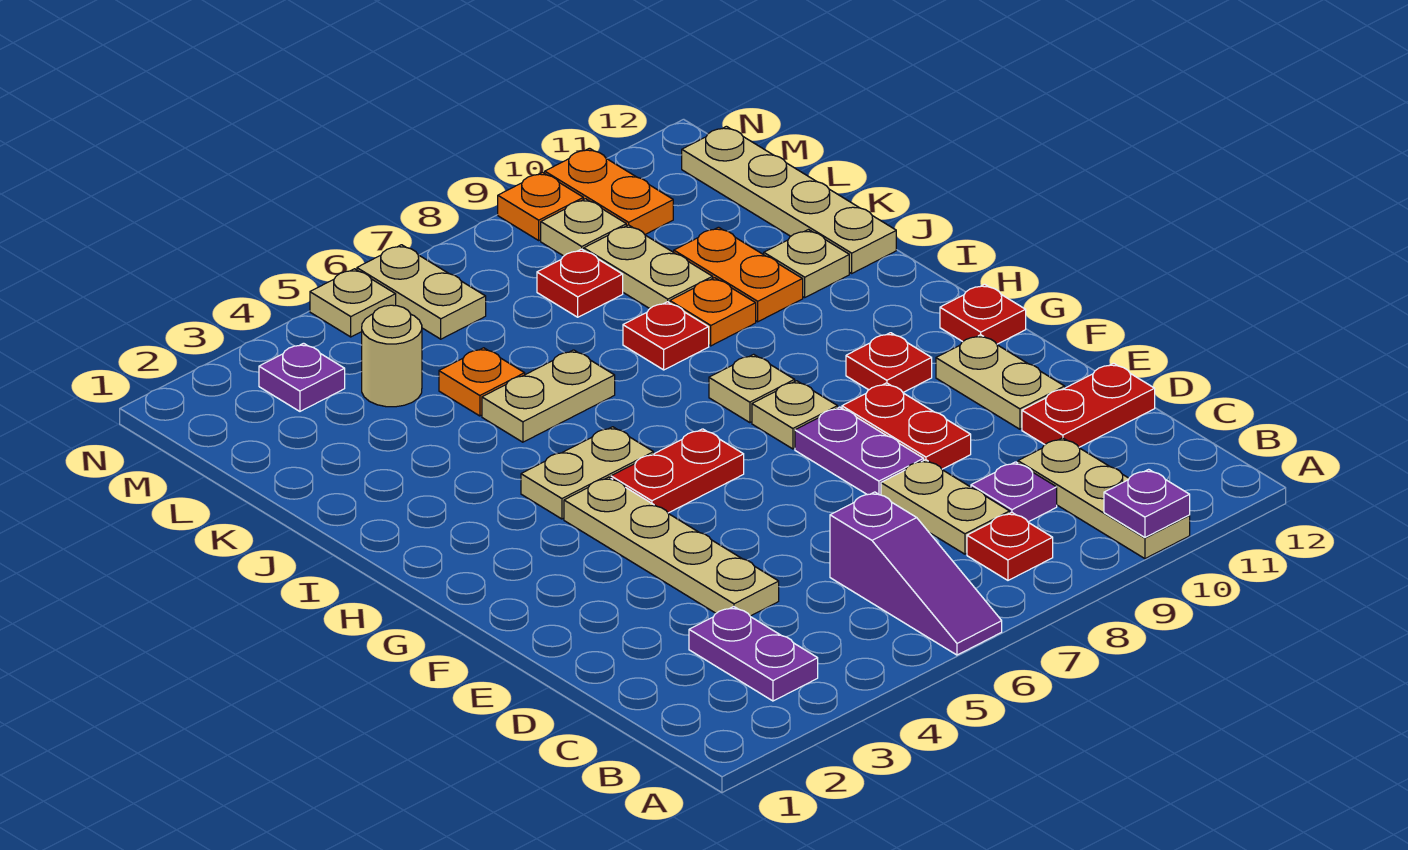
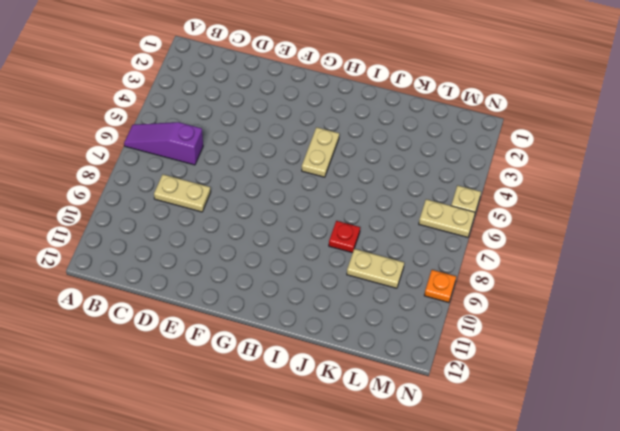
none -> tan 1x3 plate [1018,438,1190,559]
none -> purple 1x2 plate [689,607,818,701]
none -> red 1x1 plate [967,512,1053,580]
none -> purple 1x1 plate [971,462,1057,522]

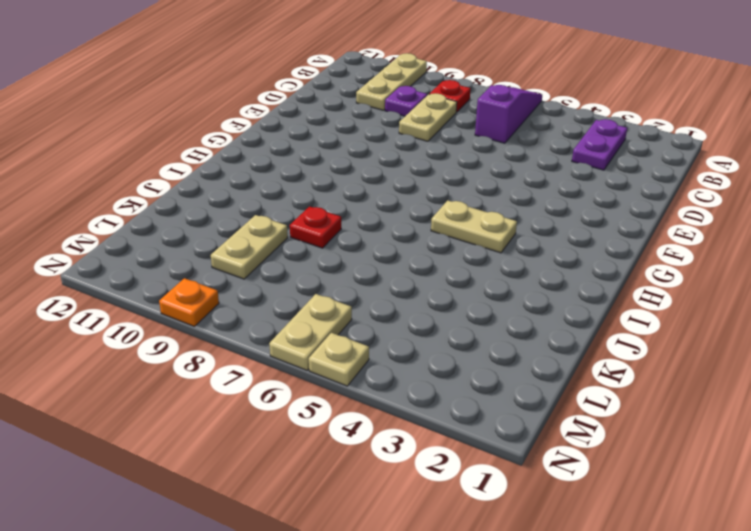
none -> tan 1x4 plate [564,477,779,616]
none -> red 1x2 plate [1022,363,1155,447]
none -> purple 1x2 plate [795,407,924,495]
none -> red 1x2 plate [842,383,971,469]

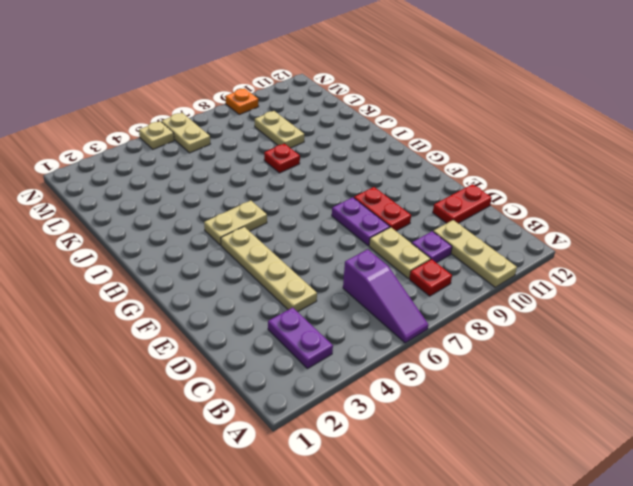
none -> tan 1x2 plate [936,335,1065,429]
none -> red 1x2 plate [611,429,744,513]
none -> tan 1x1 plate [752,381,838,449]
none -> red 1x1 plate [846,333,932,392]

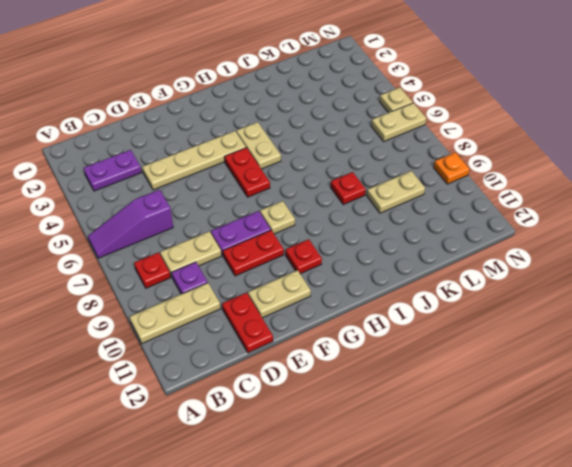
none -> red 1x1 plate [940,284,1026,344]
none -> tan 1x1 plate [709,354,795,423]
none -> tan 1x2 plate [482,350,615,442]
none -> orange 1x1 plate [670,278,756,346]

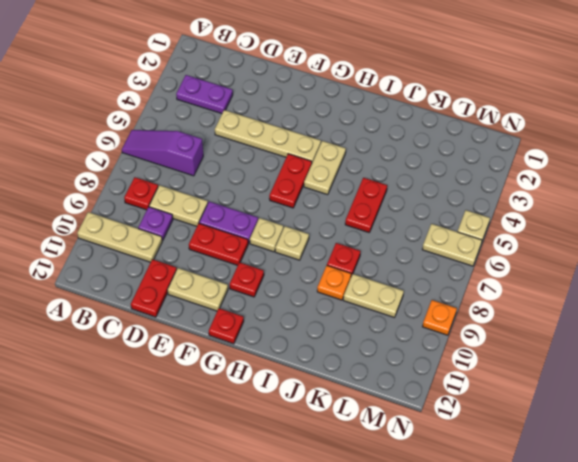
red 1x2 plate [345,178,387,232] -> tan 1x2 plate [482,350,615,442]
none -> orange 1x2 plate [674,227,803,322]
none -> tan 1x1 plate [764,230,849,297]
none -> tan 1x4 plate [682,126,896,273]
none -> orange 1x1 plate [439,348,525,416]

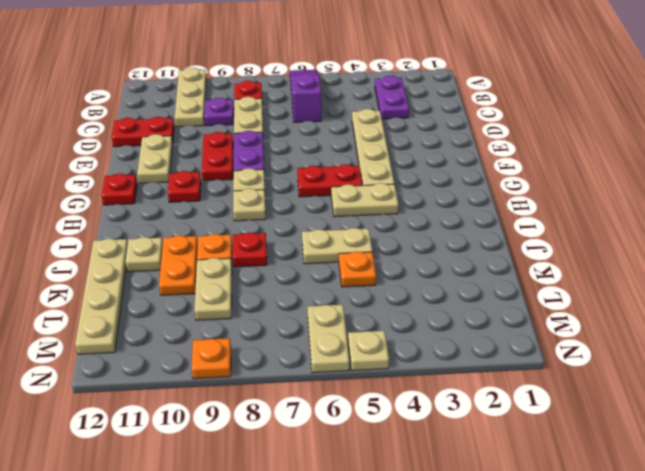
none -> tan 1x1 round brick [362,305,422,407]
none -> red 1x1 plate [537,249,623,317]
none -> purple 1x1 plate [259,343,345,411]
none -> tan 1x1 plate [541,199,626,256]

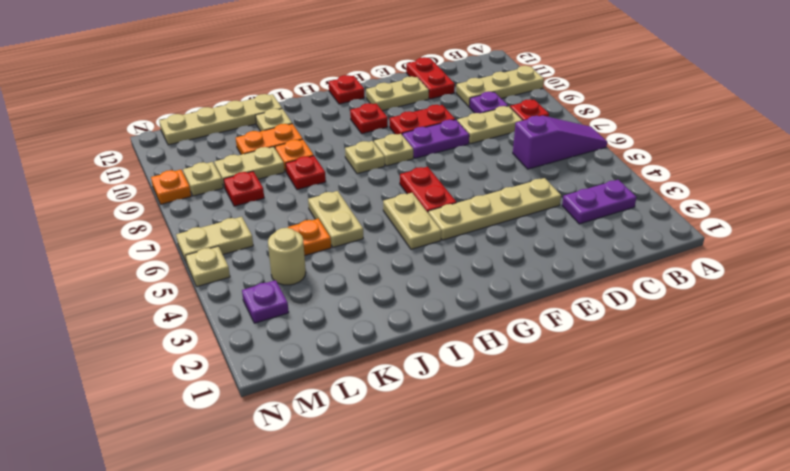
none -> orange 1x2 plate [545,148,673,234]
none -> purple 1x1 plate [1104,469,1190,537]

